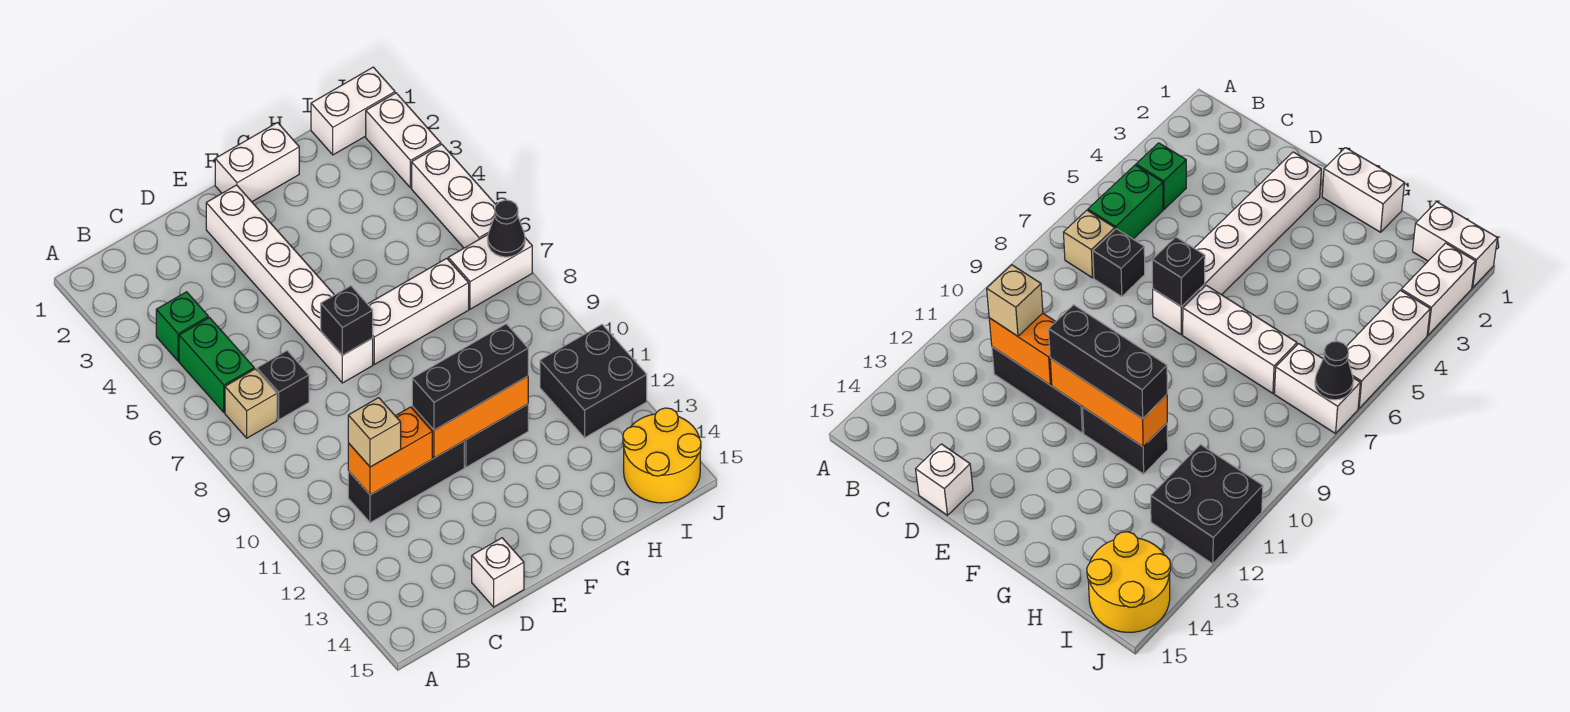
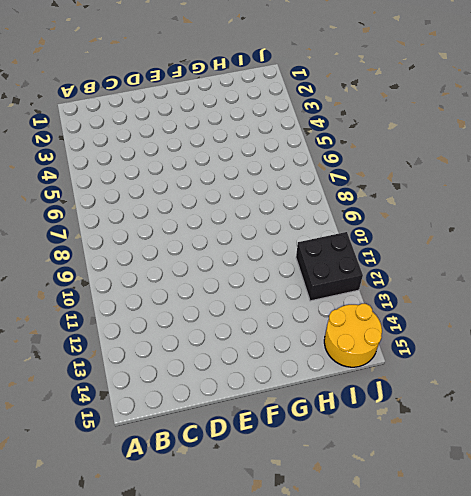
none -> green 1x1 brick [156,292,208,361]
none -> green 1x2 brick [179,318,254,412]
none -> tan 1x1 brick [225,369,277,438]

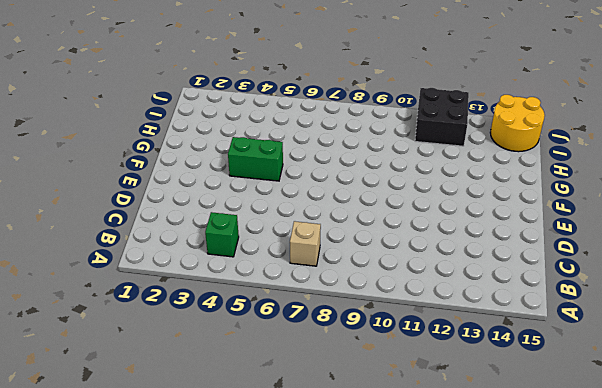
green 1x2 brick [228,137,283,181] -> green 1x2 brick moved to [179,318,254,412]
none -> black 1x1 brick [257,351,309,420]
none -> black 1x3 brick [348,441,464,523]
none -> white 1x1 brick [472,538,524,607]

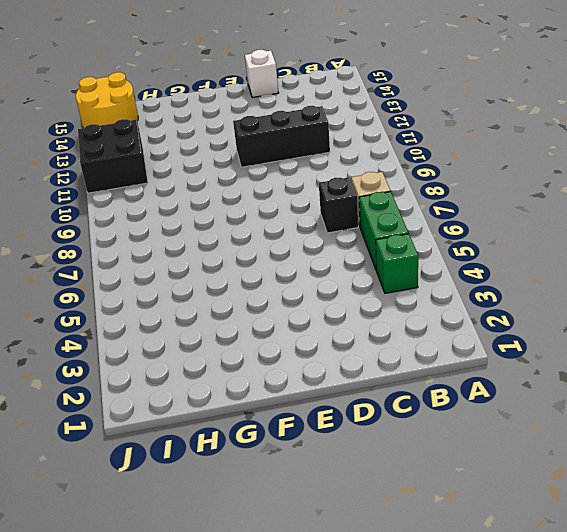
none -> white 1x6 brick [206,185,373,383]
none -> white 1x2 brick [215,123,299,202]
none -> white 1x3 brick [368,258,469,364]

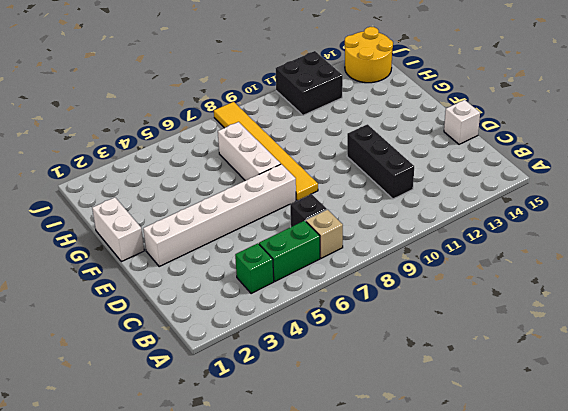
yellow 1x6 tile [214,102,318,201] -> none
none -> black 1x2 brick [464,404,528,467]
none -> white 1x2 brick [311,67,395,155]
none -> white 1x2 brick [448,235,532,309]

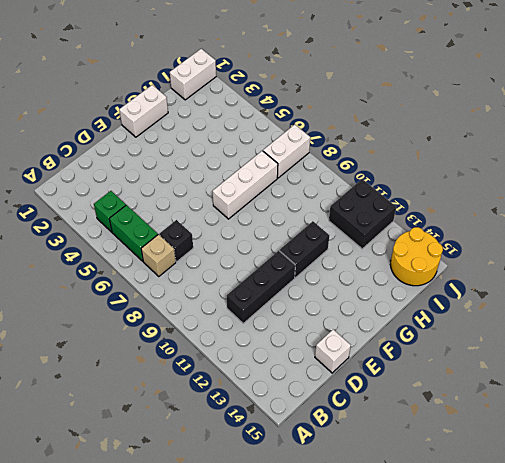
none -> white 1x6 brick [206,185,373,383]
none -> white 1x2 brick [366,93,441,188]
none -> white 1x3 brick [412,144,496,248]

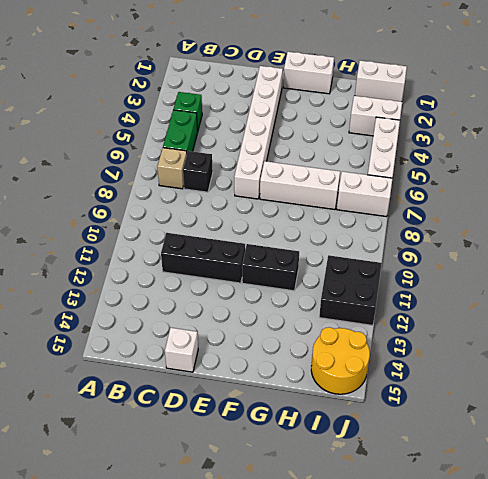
white 1x2 brick [349,96,402,136] -> white 1x2 brick turned to [366,93,441,188]
none -> orange 1x2 brick [348,407,432,495]
none -> black 1x1 brick [321,286,373,355]
none -> orange 1x3 brick [412,376,528,458]

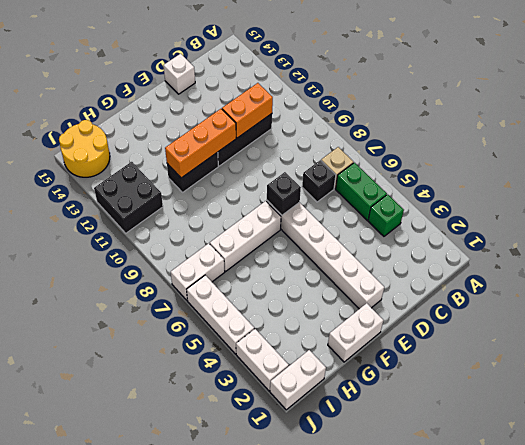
none -> black 1x1 cone [488,200,525,257]
none -> tan 1x1 brick [348,398,401,467]
none -> black 1x3 brick [412,324,528,430]

